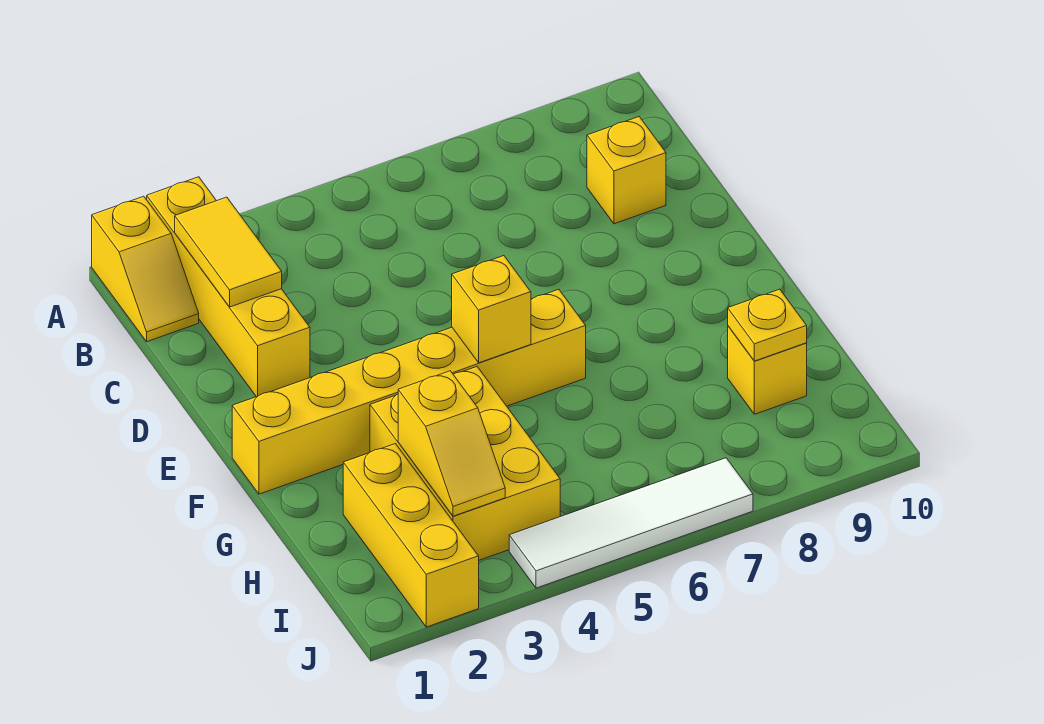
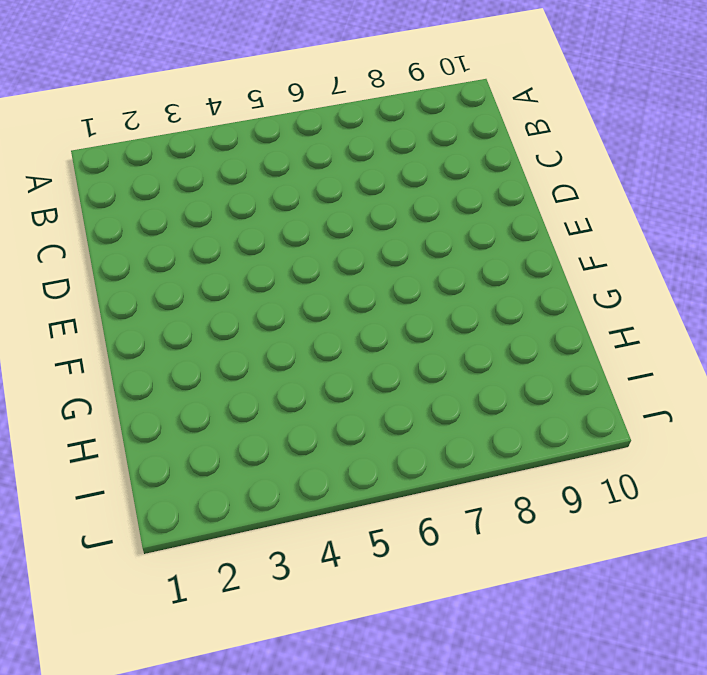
none -> yellow 1x2 slope [92,196,199,342]
none -> yellow 1x4 brick [147,177,310,397]
none -> yellow 1x1 brick [587,117,666,224]

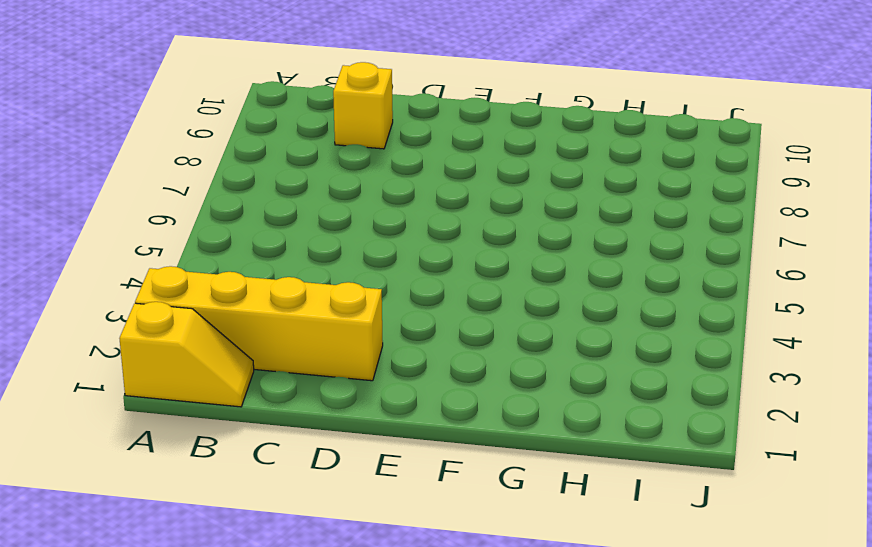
none -> yellow 1x6 brick [232,289,586,494]
none -> yellow 2x3 brick [370,367,560,560]
none -> yellow 1x3 brick [343,444,479,627]

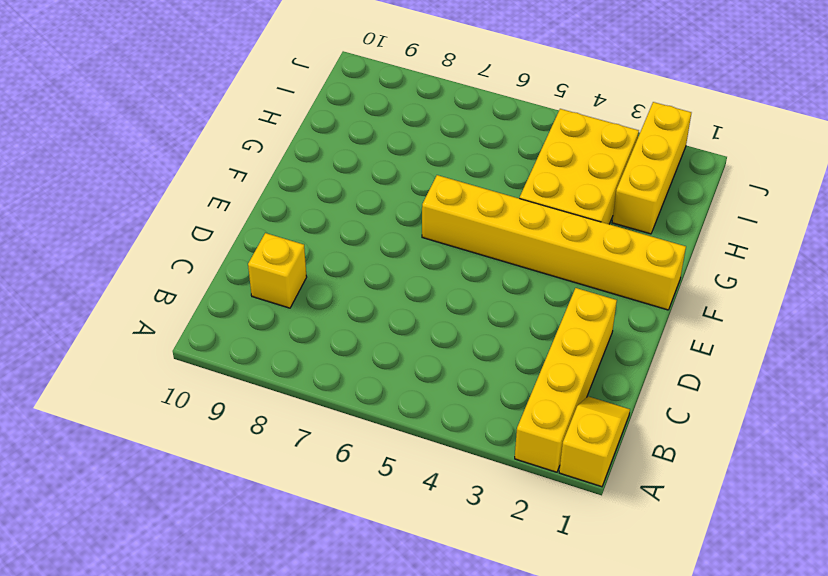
none -> yellow 1x1 brick [728,326,807,414]
none -> white 1x4 tile [509,458,753,588]
none -> yellow 1x2 tile [175,197,282,307]

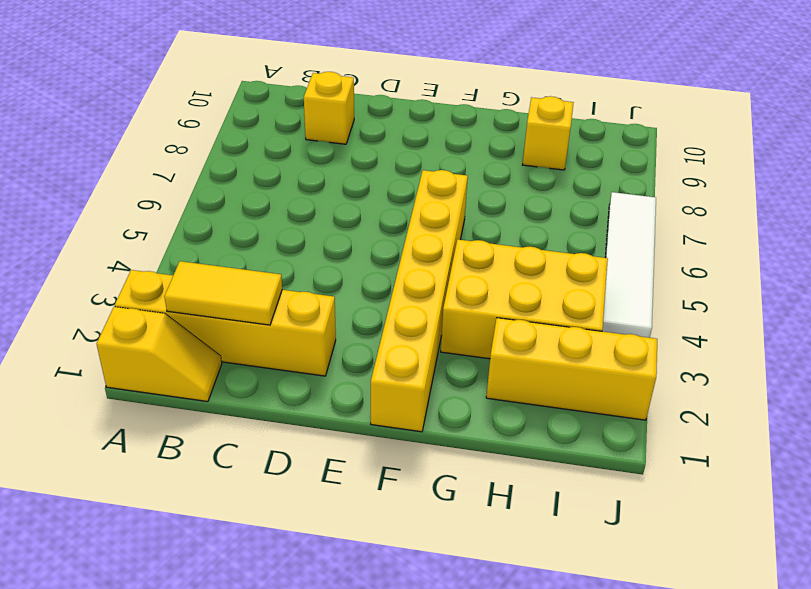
none -> yellow 1x1 brick [452,256,531,363]
none -> yellow 1x2 slope [398,371,505,516]
none -> yellow 1x1 plate [728,289,807,361]

